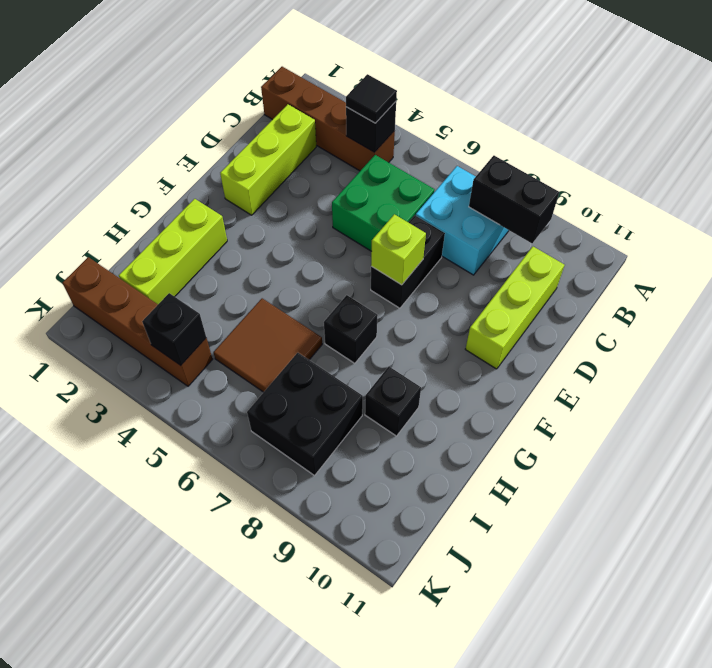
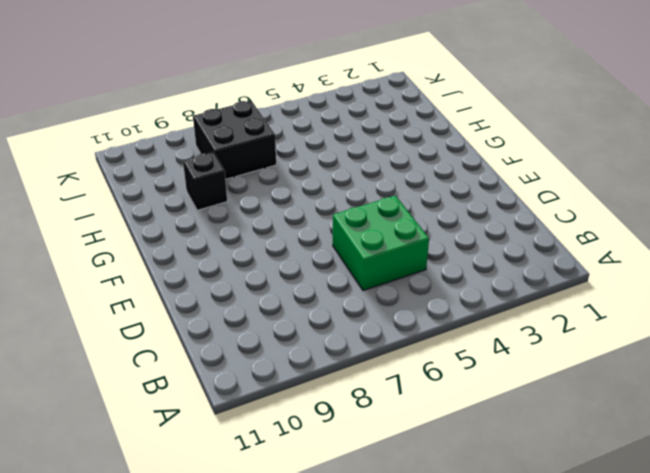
none -> brown 1x4 brick [261,67,395,171]
none -> cyan 2x2 brick [416,166,509,275]
none -> lime 1x3 brick [220,104,316,215]

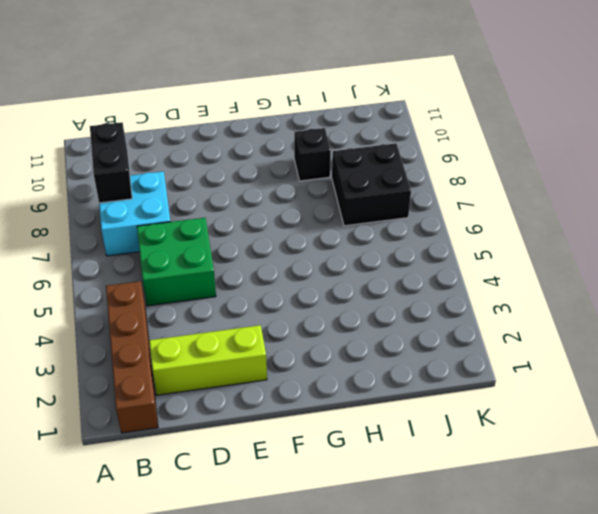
none -> lime 1x3 brick [465,247,564,369]
none -> black 1x2 brick [371,215,445,308]
none -> lime 1x3 brick [119,199,227,304]

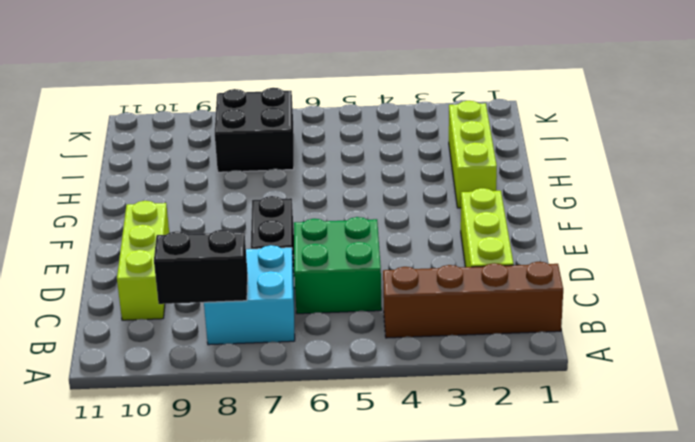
none -> black 1x1 brick [324,295,378,363]
none -> brown 2x2 tile [214,298,322,392]
none -> black 1x1 brick [365,366,421,436]

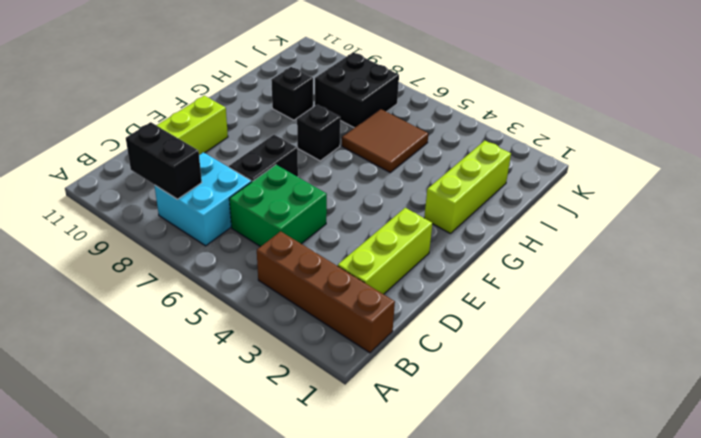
none -> brown 1x4 brick [62,257,213,386]
none -> black 1x1 brick [346,102,396,152]
none -> lime 1x1 brick [371,214,426,285]

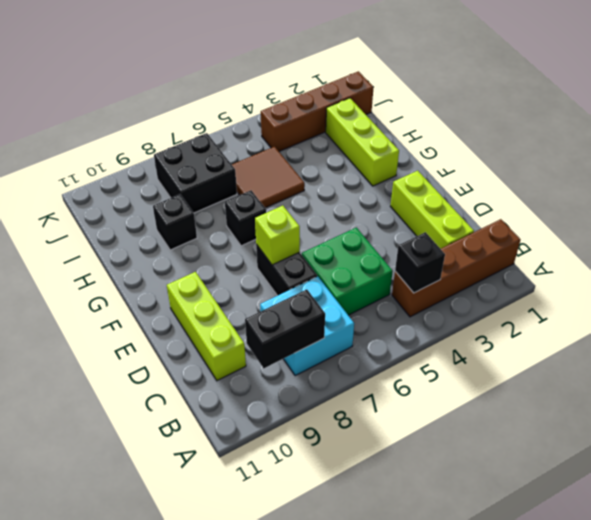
none -> black 1x1 brick [142,293,206,365]
none -> black 1x1 tile [346,74,397,123]

